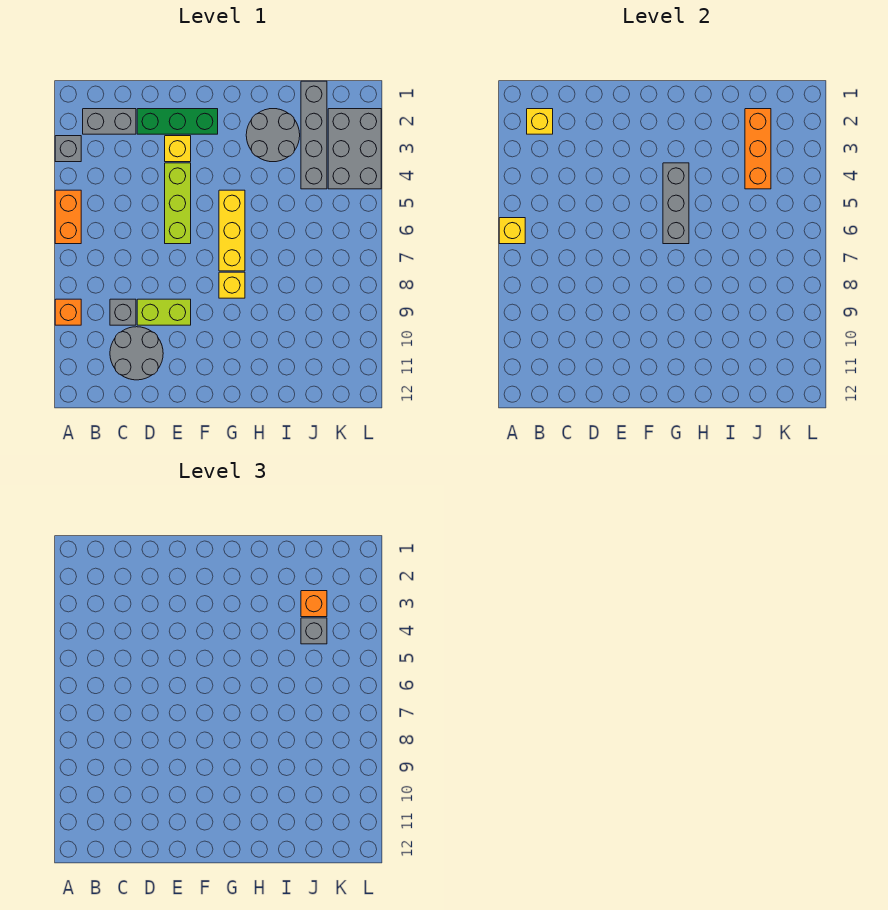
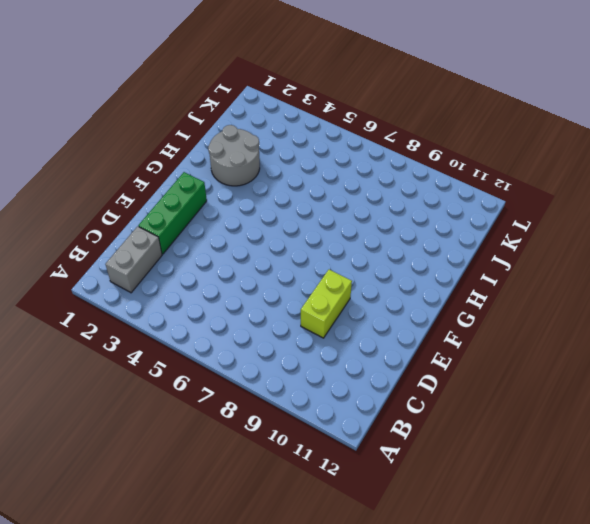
none -> grey 1x1 brick [55,136,81,162]
none -> orange 1x2 brick [55,190,81,244]
none -> orange 1x1 brick [55,299,81,325]

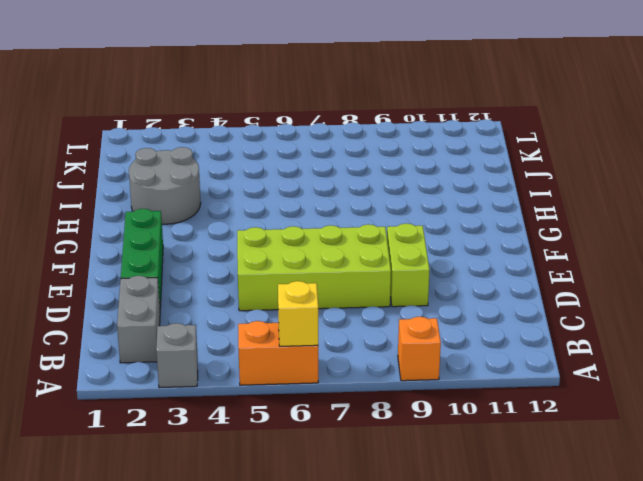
lime 2x4 brick [237,224,391,311] -> lime 1x3 brick [165,163,191,244]
none -> grey 1x1 brick [110,299,136,325]
none -> grey 2x2 round brick [110,327,163,380]
none -> yellow 1x1 brick [165,136,191,162]

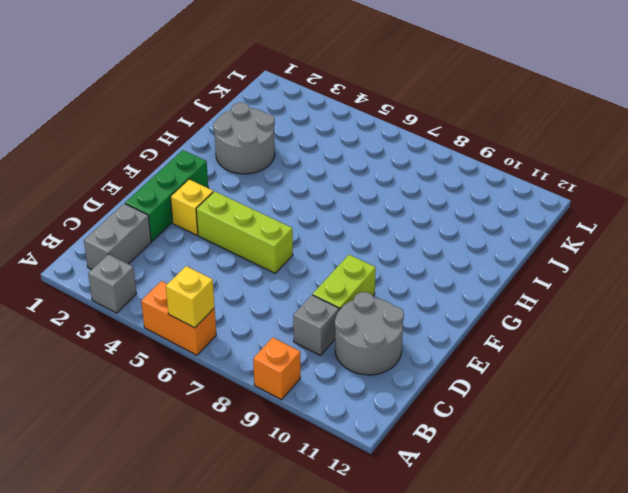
none -> yellow 1x3 brick [219,190,245,271]
none -> yellow 1x1 brick [219,272,245,298]
none -> grey 1x4 brick [301,81,327,189]

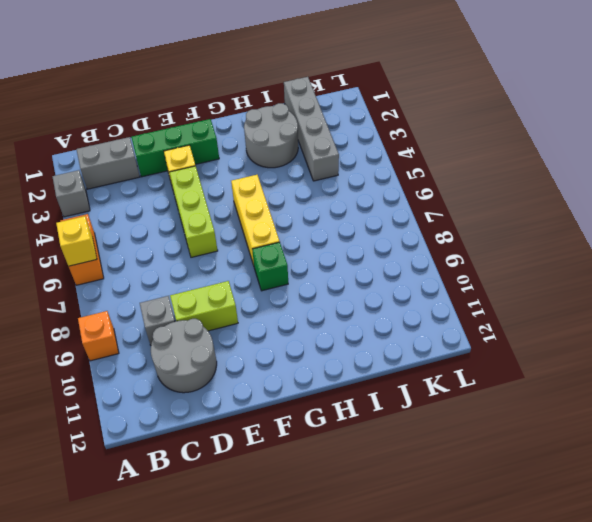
green 1x1 brick [252,242,288,291] -> yellow 1x1 brick [219,272,245,298]
none -> grey 2x3 brick [328,109,381,189]
none -> yellow 1x1 brick [527,109,553,134]
none -> grey 1x3 brick [663,163,689,244]

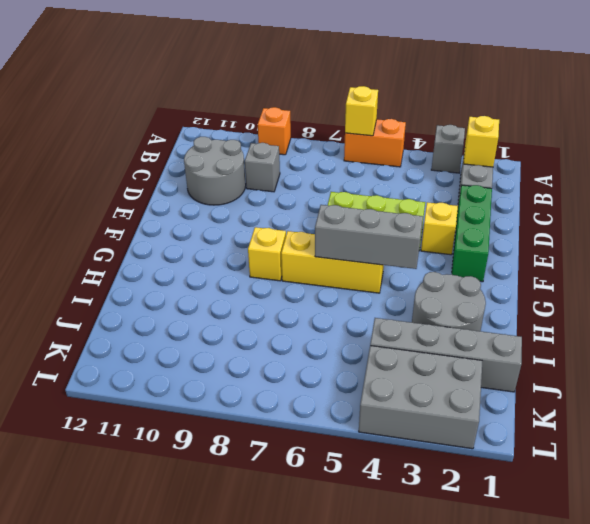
none -> lime 1x2 brick [137,299,191,325]
none -> orange 1x3 brick [745,109,771,189]
none -> orange 1x1 brick [301,591,327,617]

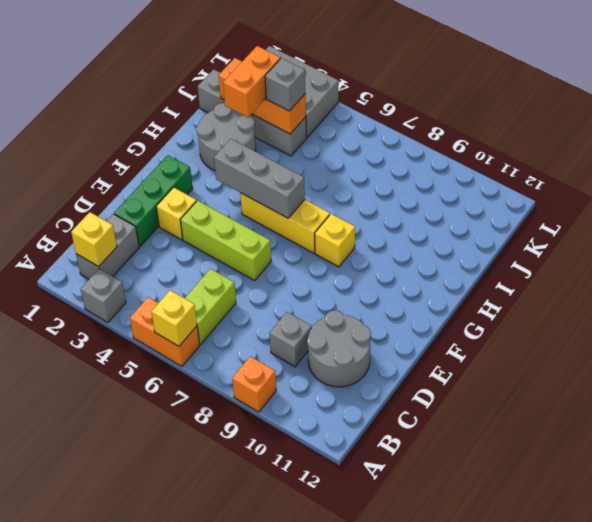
lime 1x2 brick [185,269,236,344] -> lime 1x2 brick moved to [137,299,191,325]
orange 1x2 brick [223,46,280,117] -> orange 1x1 brick [301,591,327,617]

